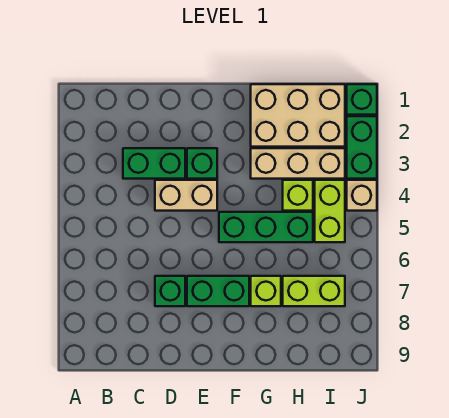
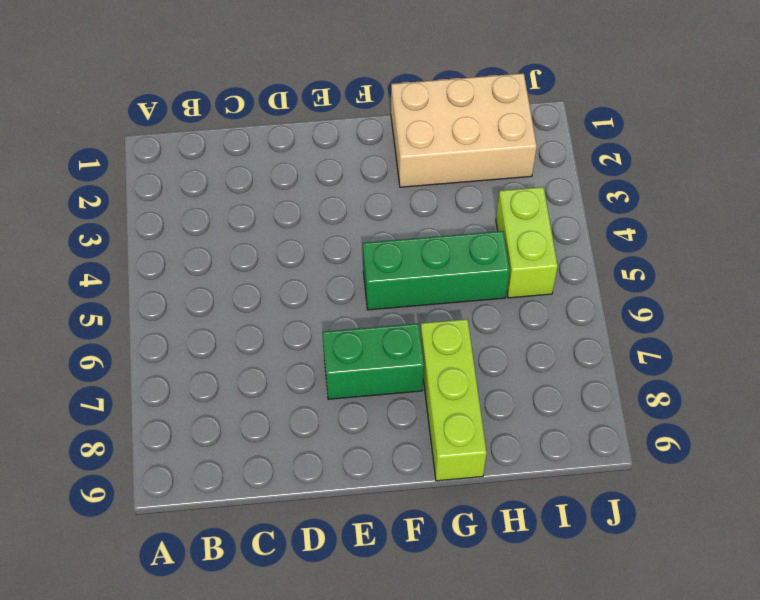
lime 1x3 brick [420,319,487,481] -> lime 1x1 brick [251,276,281,306]
none -> green 1x2 brick [123,148,185,179]
none -> tan 1x2 brick [155,180,217,211]
none -> green 1x1 brick [155,276,185,306]

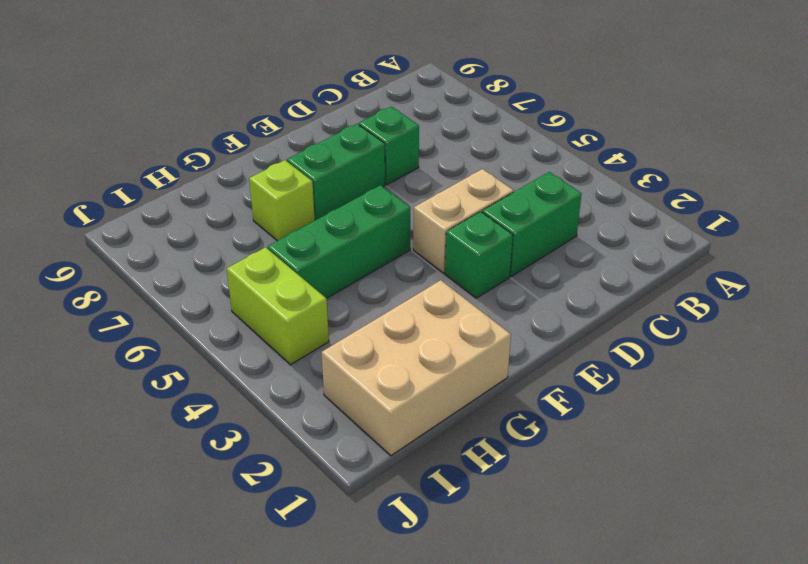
none -> tan 1x3 brick [251,148,345,179]
none -> lime 1x1 brick [283,180,313,211]
none -> lime 1x2 brick [283,276,345,306]

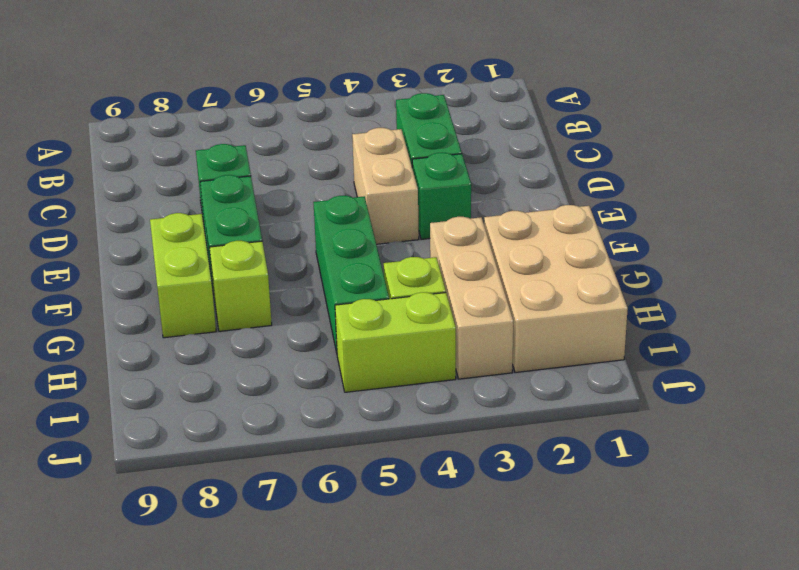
lime 1x2 brick [150,213,216,338] -> lime 1x2 brick moved to [283,276,345,306]
none -> green 1x1 brick [347,84,377,115]
none -> green 1x2 brick [347,116,377,179]
none -> tan 1x1 brick [347,180,377,211]

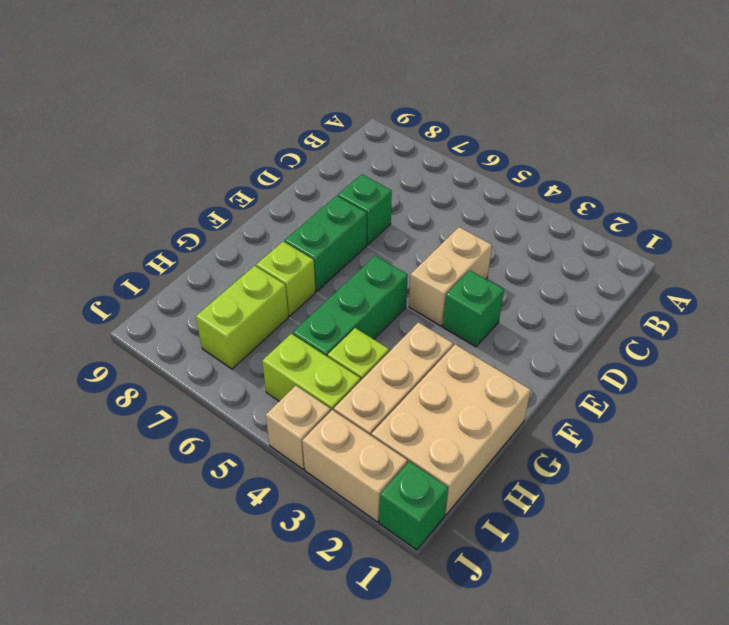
tan 1x2 brick [302,410,407,522] -> green 1x2 brick [347,116,377,179]
none -> green 1x2 brick [123,148,185,179]

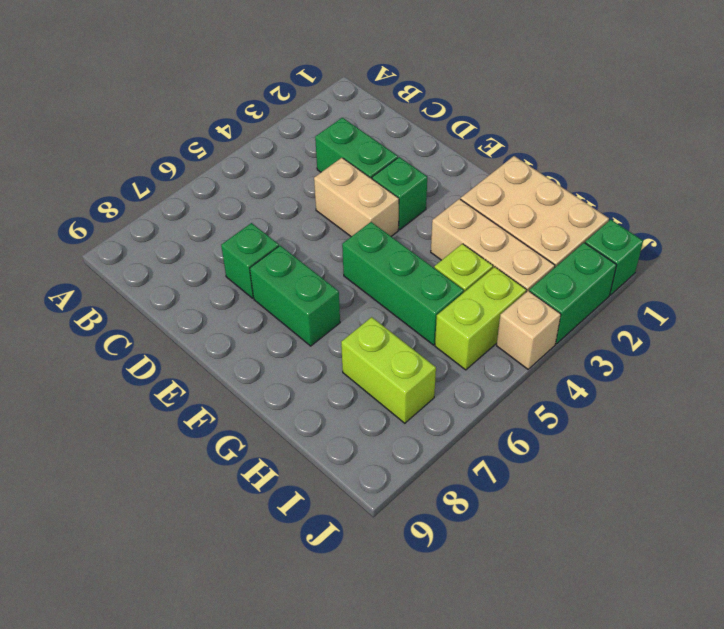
none -> lime 1x1 brick [251,276,281,306]

